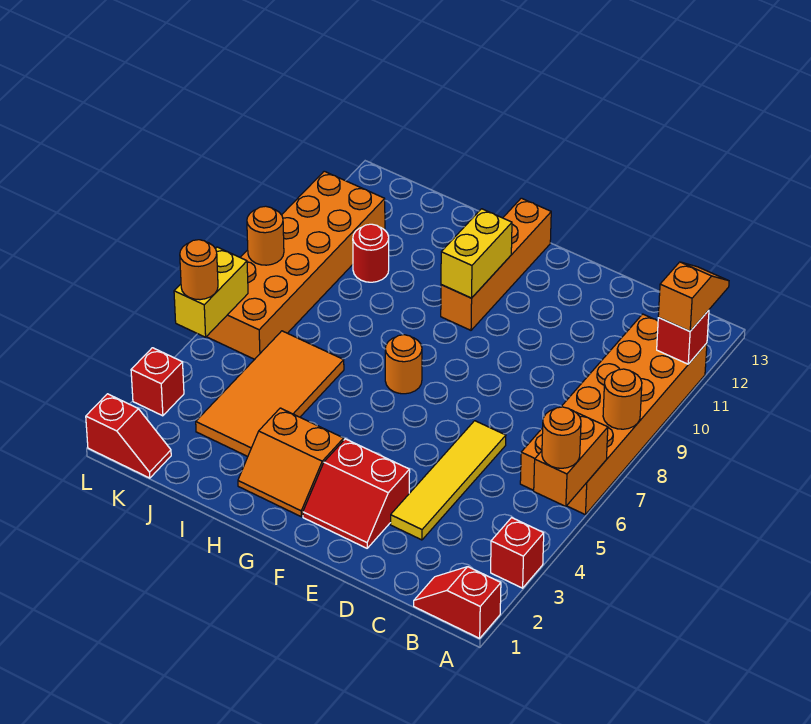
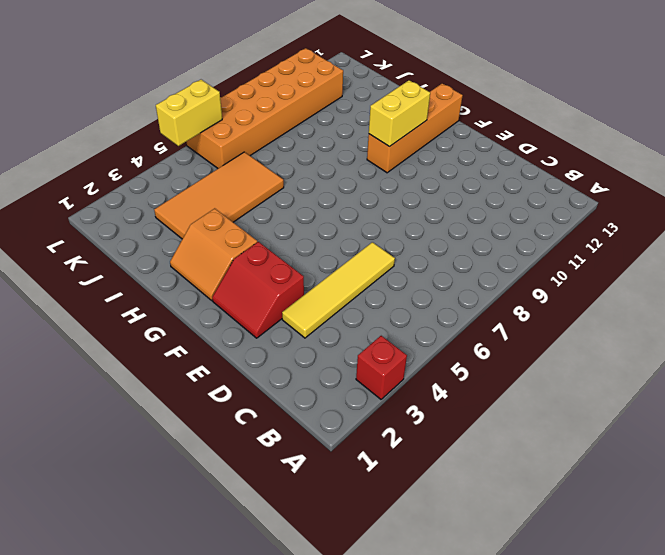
none -> red 1x2 slope [414,567,501,638]
none -> orange 2x6 brick [520,314,707,515]
none -> orange 1x1 round brick [385,335,422,394]

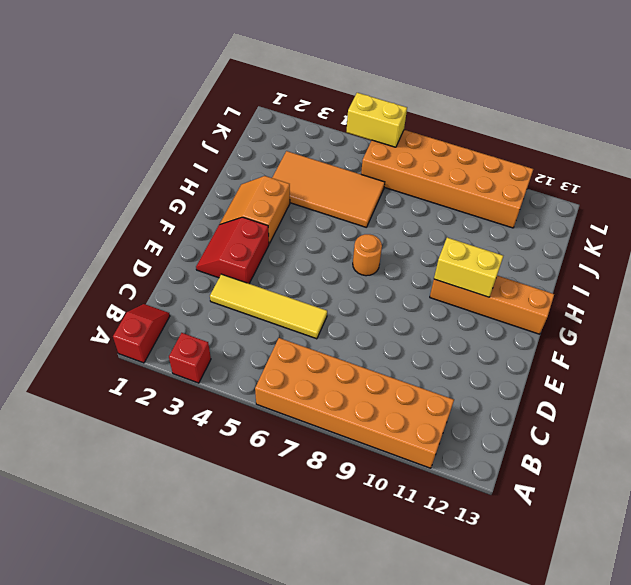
none -> red 1x1 round brick [353,224,389,282]
none -> red 1x2 slope [86,394,171,478]
none -> red 1x1 brick [131,348,184,416]

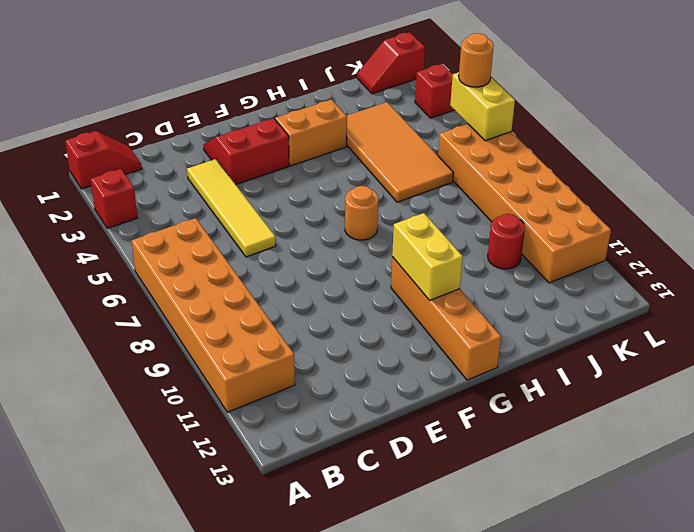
none -> orange 1x2 brick [534,412,608,506]
none -> orange 1x1 round brick [603,369,642,429]
none -> red 1x1 brick [657,310,709,364]

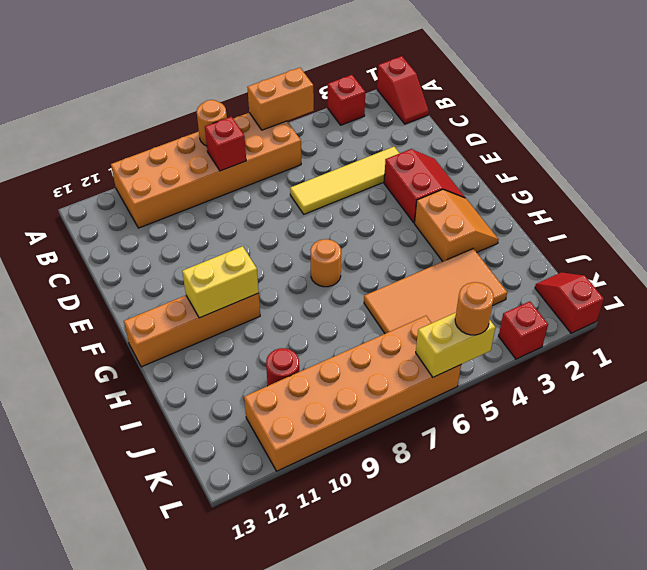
red 1x1 brick [205,117,246,171] -> red 1x1 brick moved to [657,310,709,364]
none -> orange 1x1 round brick [247,206,284,265]
none -> orange 1x1 round brick [542,407,581,468]
none -> orange 1x2 slope [658,262,729,331]

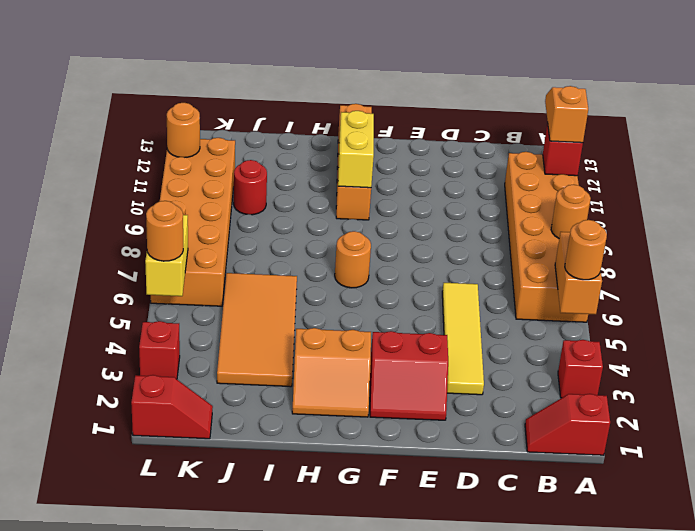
orange 1x1 round brick [167,103,200,157] -> orange 1x1 round brick moved to [247,206,284,265]

